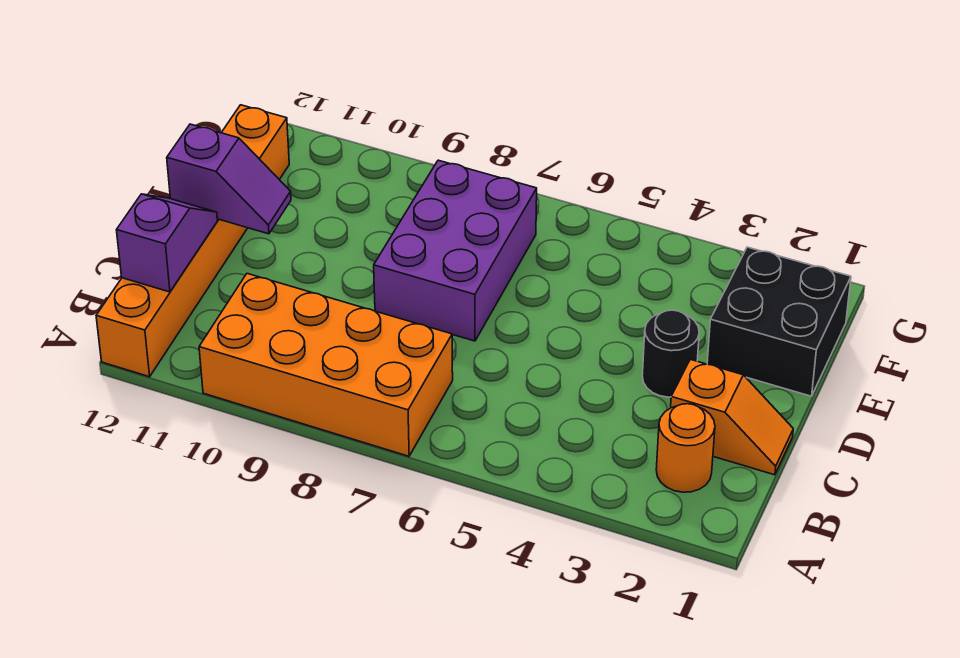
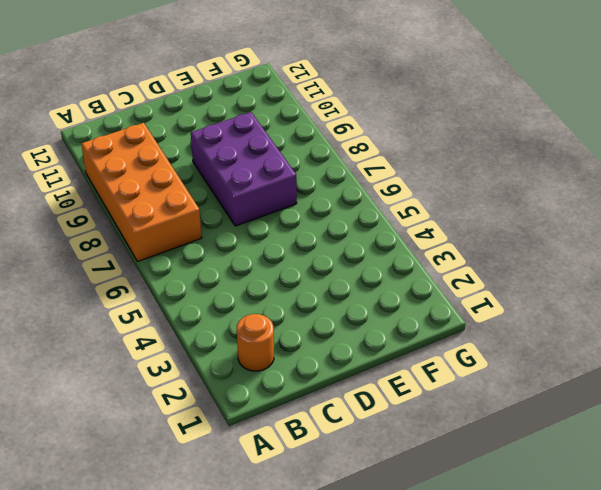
purple 2x3 brick [191,112,297,226] -> purple 2x3 brick turned to [374,160,537,341]
none -> orange 1x6 brick [96,105,289,377]
none -> orange 1x2 slope [671,359,793,475]

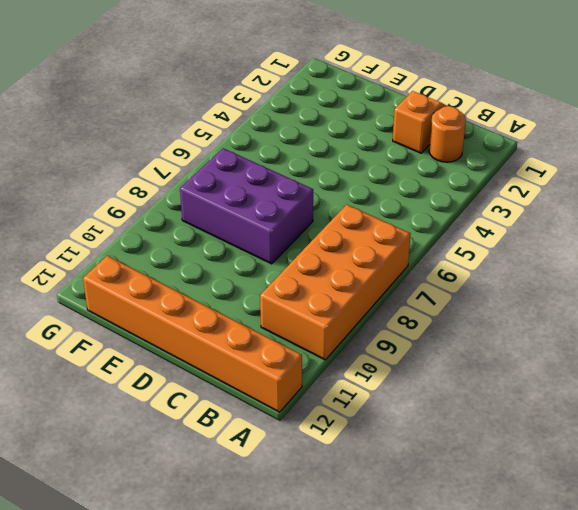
none -> black 1x1 round brick [642,310,699,397]
none -> black 2x2 brick [707,247,851,396]

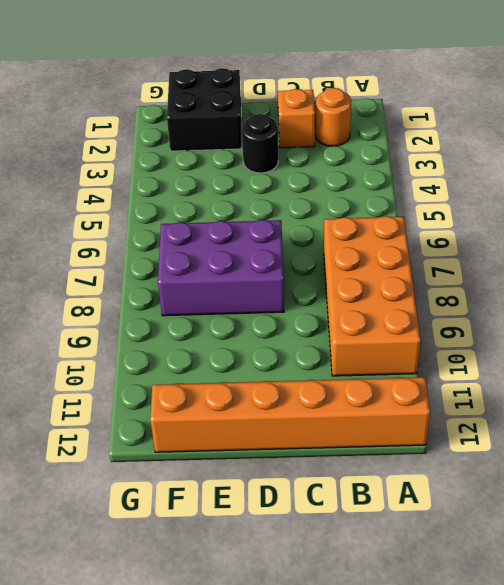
none -> purple 1x2 slope [117,194,217,292]
none -> purple 1x2 slope [167,124,291,234]

